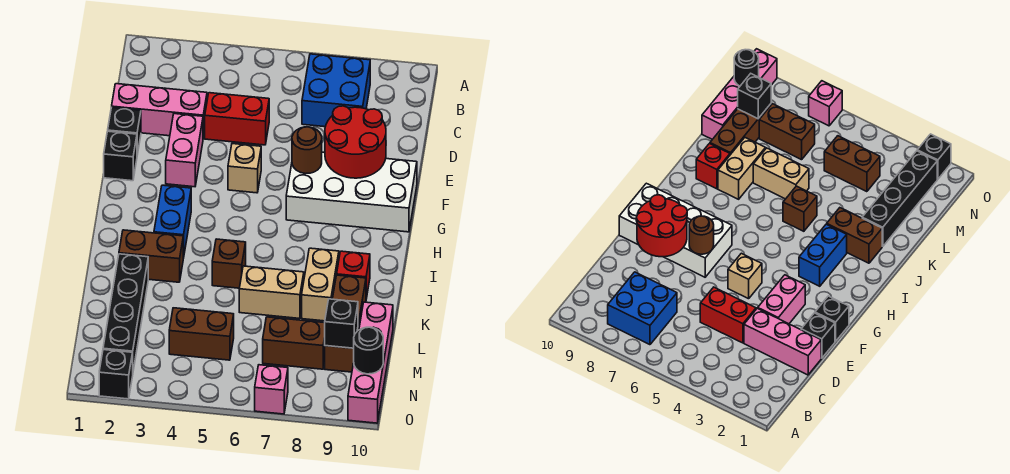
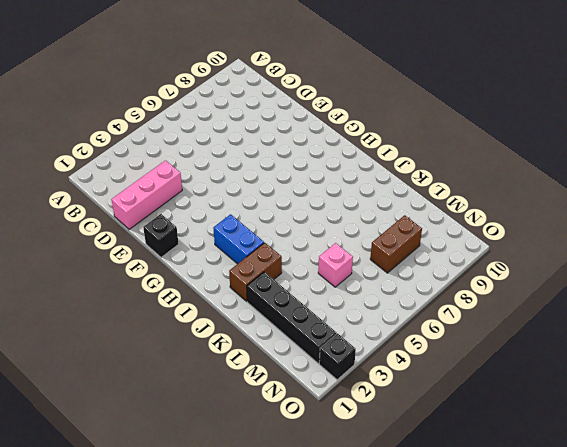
pink 1x1 brick [318,243,353,287] -> pink 1x1 brick moved to [255,365,288,414]
none -> blue 2x2 brick [302,54,370,127]
none -> red 1x2 brick [205,93,269,145]
none -> black 1x1 brick [108,107,141,155]

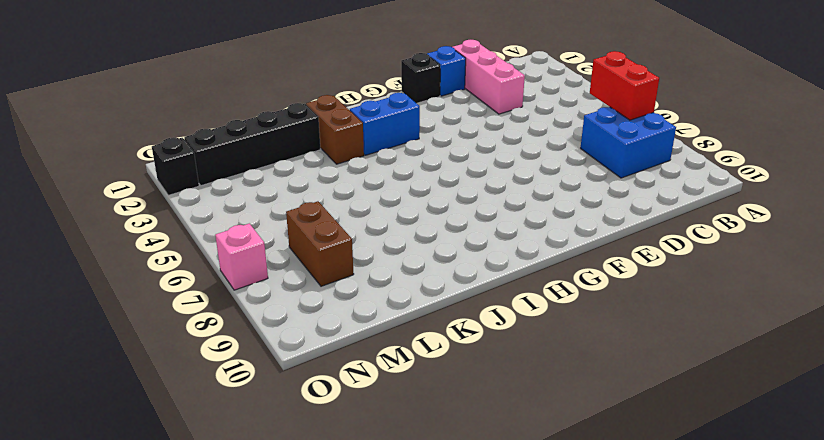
red 1x2 brick [590,51,659,120] -> red 1x2 brick moved to [205,93,269,145]
blue 1x1 brick [427,46,466,96] -> black 1x1 brick [108,107,141,155]
none -> pink 1x2 brick [166,114,203,187]
none -> tan 1x1 brick [228,144,261,193]
none -> white 2x4 brick [286,152,417,232]

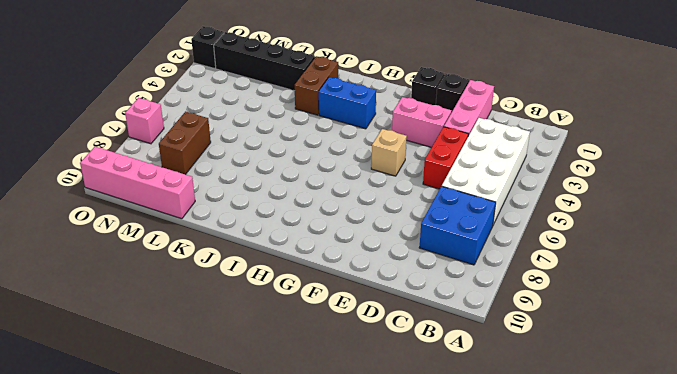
white 2x4 brick [442,118,530,225] -> white 2x4 brick moved to [286,152,417,232]
none -> brown 1x1 brick [212,239,246,288]
none -> tan 1x2 brick [302,248,339,321]
none -> red 1x1 brick [337,251,370,299]

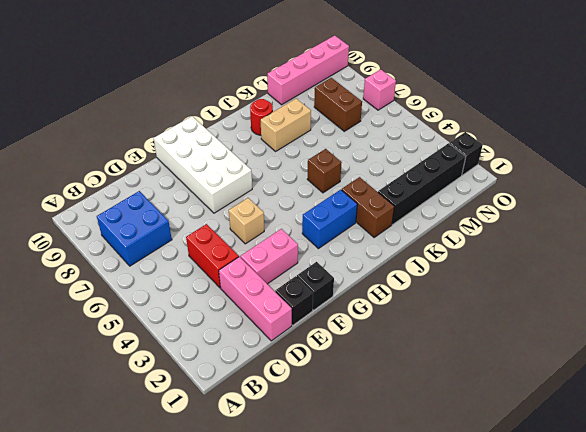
red 1x1 round brick [250,99,273,135] -> red 1x1 brick [337,251,370,299]
none -> tan 1x2 brick [239,266,304,318]
none -> brown 1x3 brick [325,275,366,372]
none -> brown 1x2 brick [169,308,234,360]

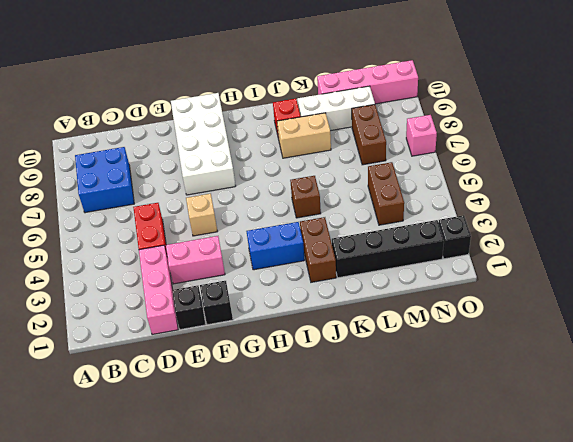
white 1x3 brick [298,86,375,131] -> brown 1x3 brick [325,275,366,372]
none -> tan 1x2 brick [239,266,304,318]
none -> red 2x2 round brick [325,106,386,178]
none -> brown 1x1 round brick [292,127,322,174]

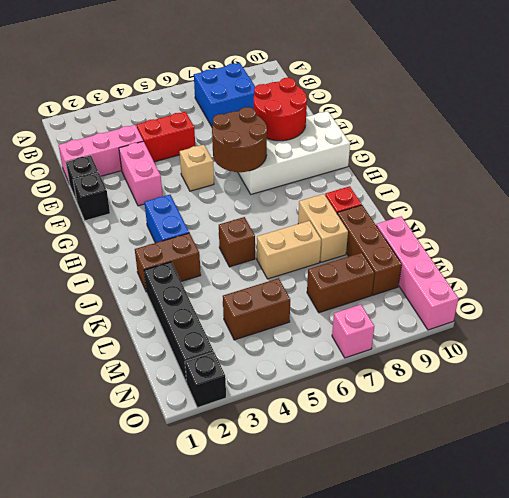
brown 2x2 round brick [212,107,267,172] -> brown 1x1 round brick [292,127,322,174]
none -> black 1x1 brick [325,299,358,348]
none -> black 1x1 round brick [353,327,383,374]

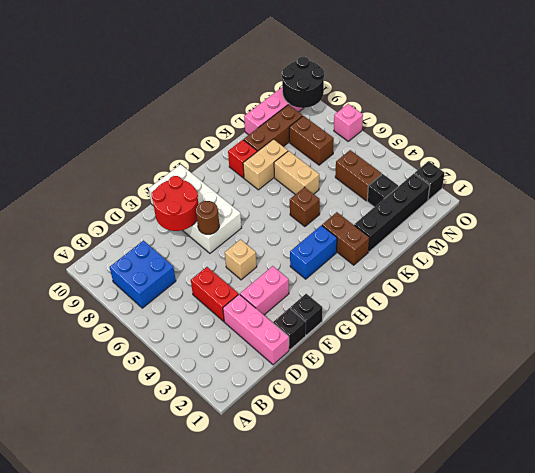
black 1x1 brick [367,174,398,207] -> black 1x1 brick moved to [325,299,358,348]
black 2x2 round brick [282,57,324,108] -> black 1x1 round brick [353,327,383,374]

